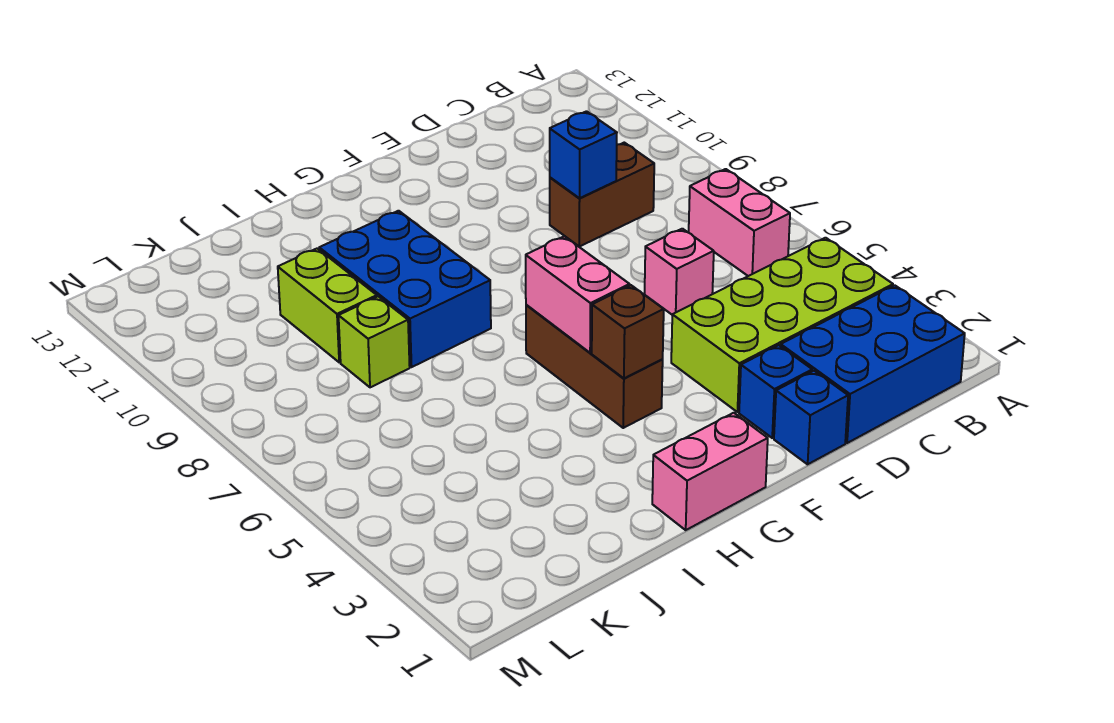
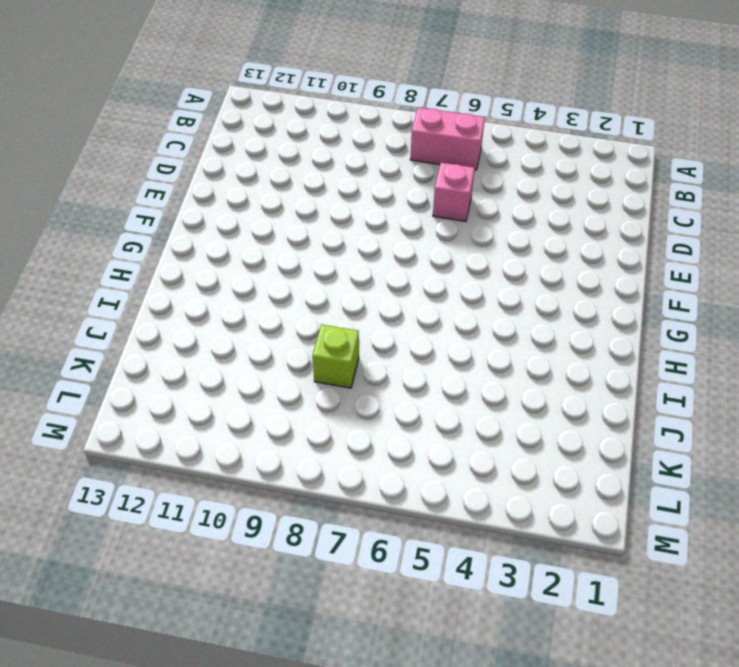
none -> blue 2x3 brick [781,285,965,443]
none -> lime 2x4 brick [671,238,893,412]
none -> brown 1x2 brick [550,143,654,247]

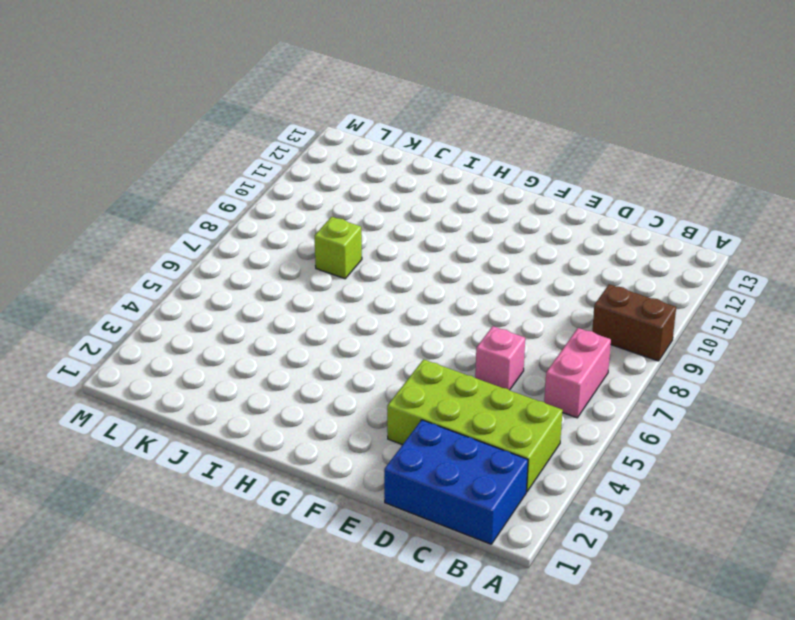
brown 1x2 brick [592,284,676,361] -> brown 1x2 brick moved to [550,143,654,247]
none -> blue 1x1 brick [774,371,848,464]
none -> blue 1x1 brick [739,345,812,438]
none -> pink 1x2 brick [652,413,768,530]

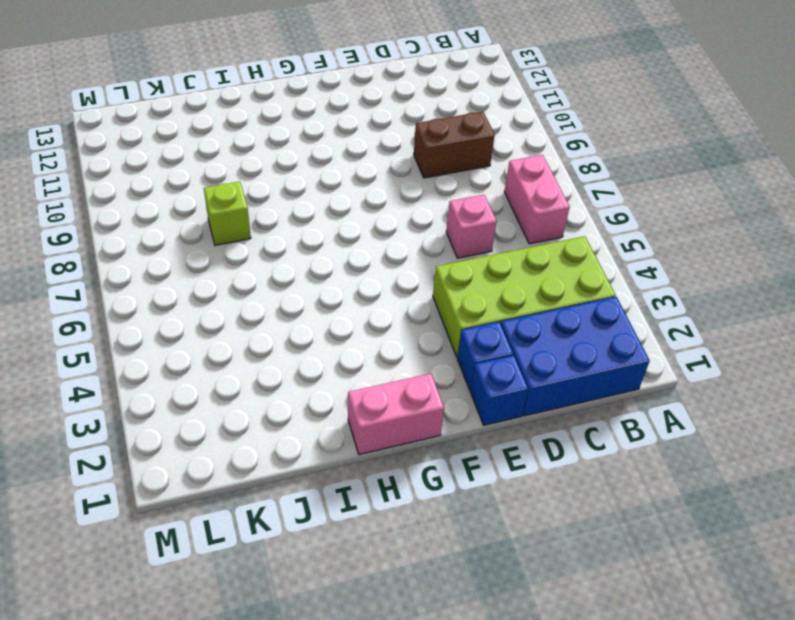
none -> brown 1x3 brick [526,305,663,428]
none -> blue 2x3 brick [319,211,491,367]
none -> lime 1x2 brick [278,248,377,362]

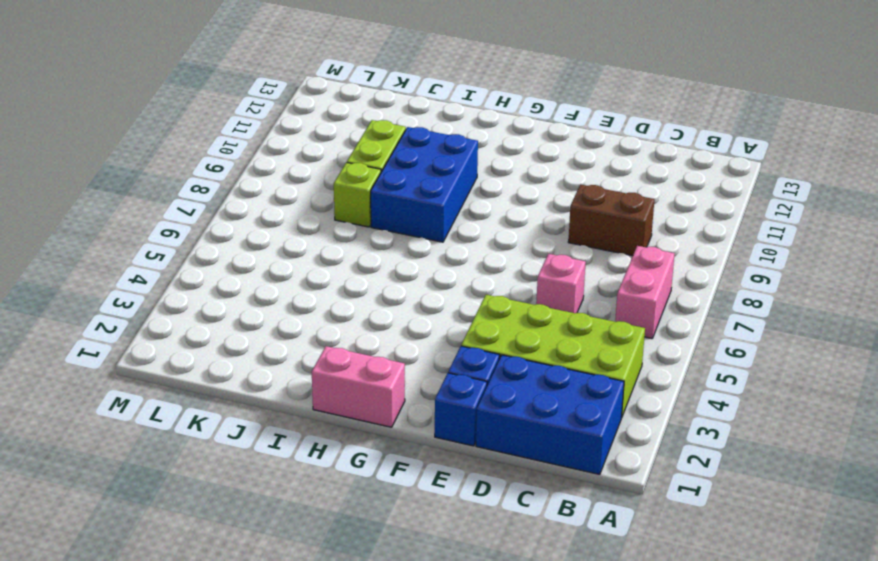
none -> brown 1x3 brick [526,305,663,428]
none -> blue 1x1 brick [550,111,617,198]
none -> brown 1x1 brick [592,285,664,378]

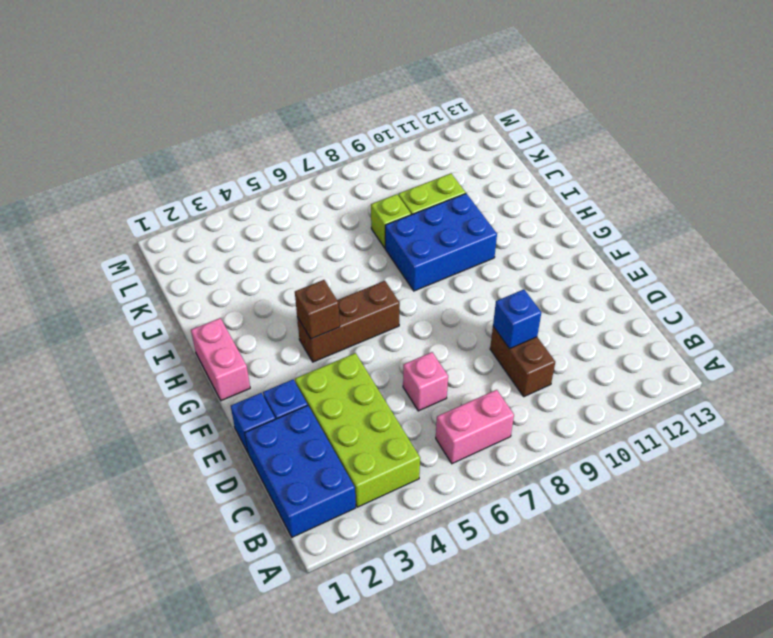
none -> pink 1x2 brick [526,236,630,353]

